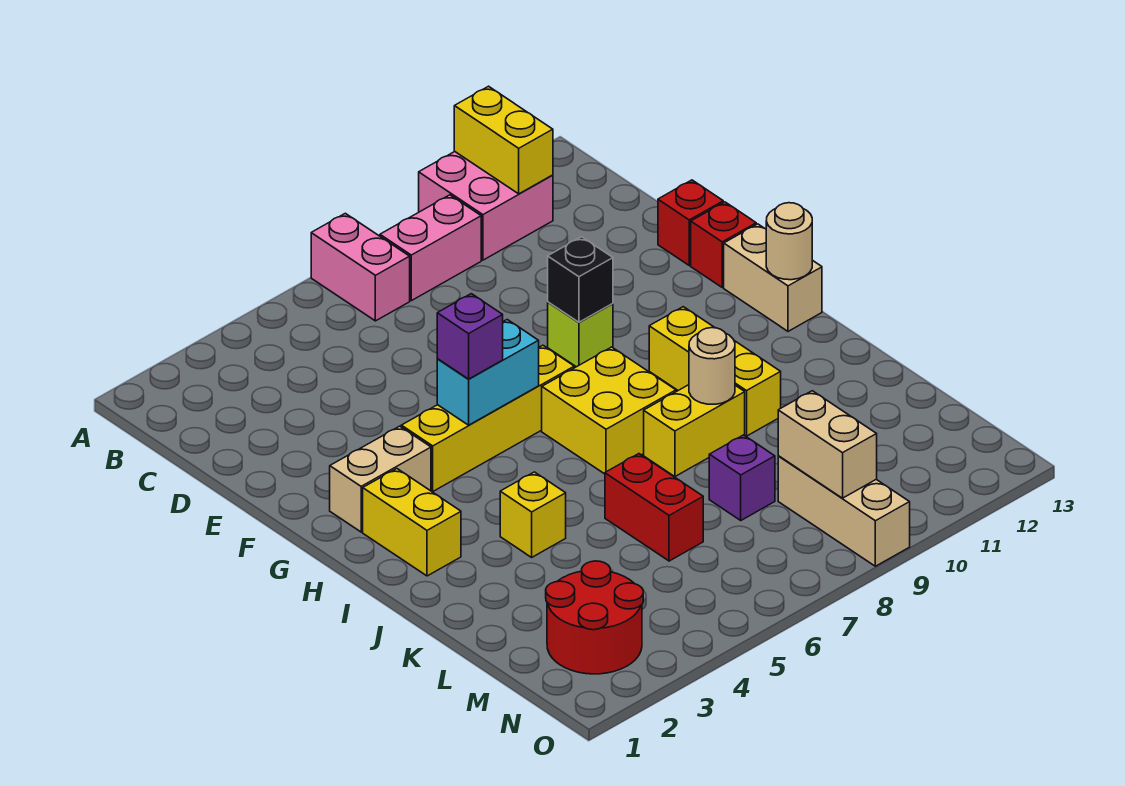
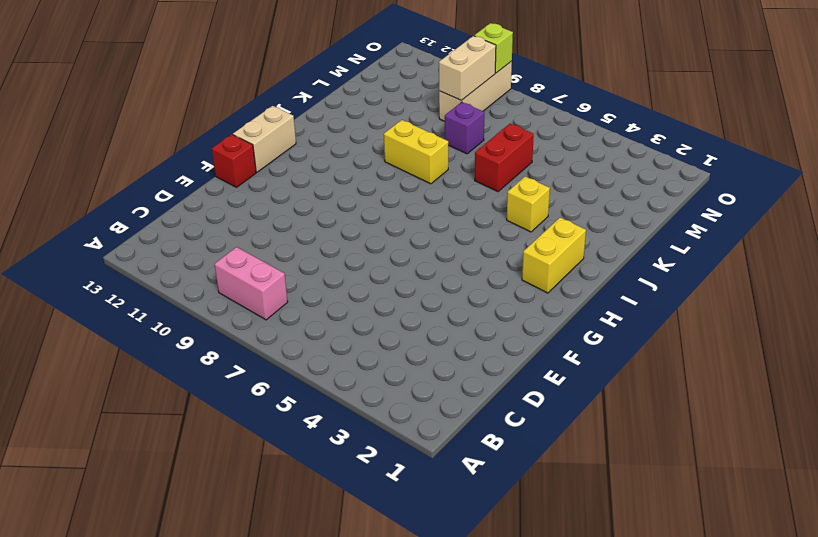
lime 1x1 brick [474,23,513,73] -> lime 1x1 brick moved to [548,302,613,367]
none -> pink 1x2 brick [311,213,410,321]
none -> pink 2x2 brick [419,151,553,260]
none -> red 1x1 brick [658,180,723,265]

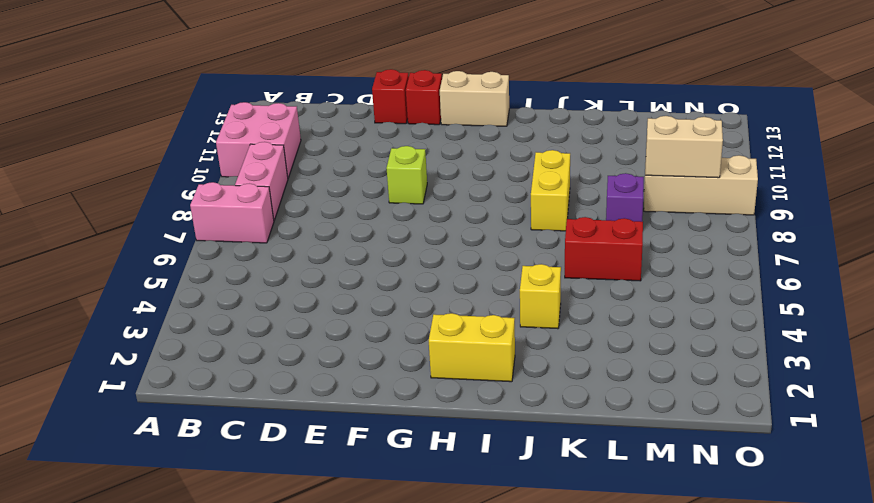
none -> tan 1x2 brick [330,426,431,532]
none -> yellow 1x4 brick [401,345,574,491]
none -> yellow 2x2 brick [542,347,676,474]

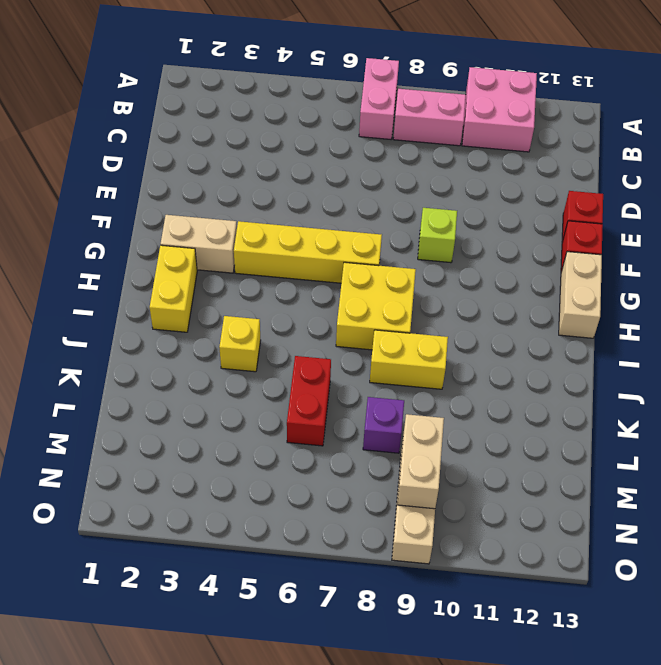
none -> yellow 1x3 brick [649,307,781,436]
none -> red 2x2 round brick [546,561,643,674]
none -> yellow 1x2 brick [454,86,553,194]

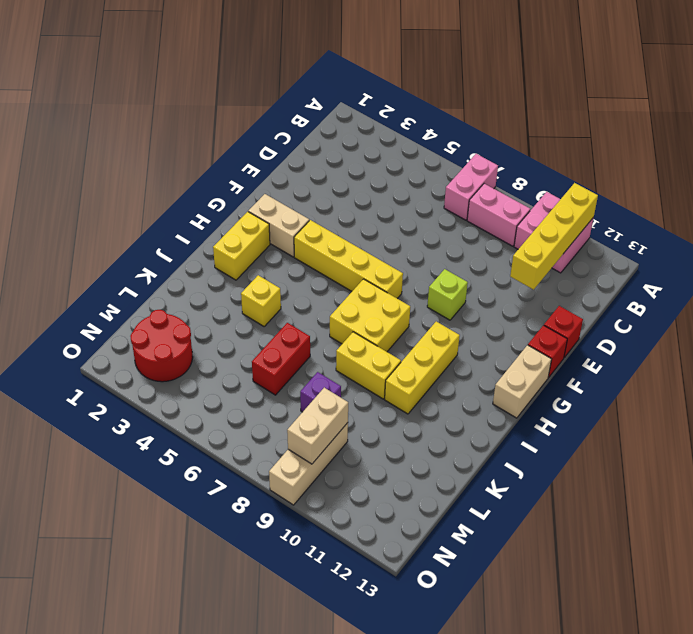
yellow 1x4 brick [510,183,598,290] -> yellow 1x2 brick [454,86,553,194]
none -> black 1x1 brick [548,237,613,322]
none -> cyan 1x2 brick [437,320,539,425]
none -> tan 1x1 round brick [766,203,812,280]

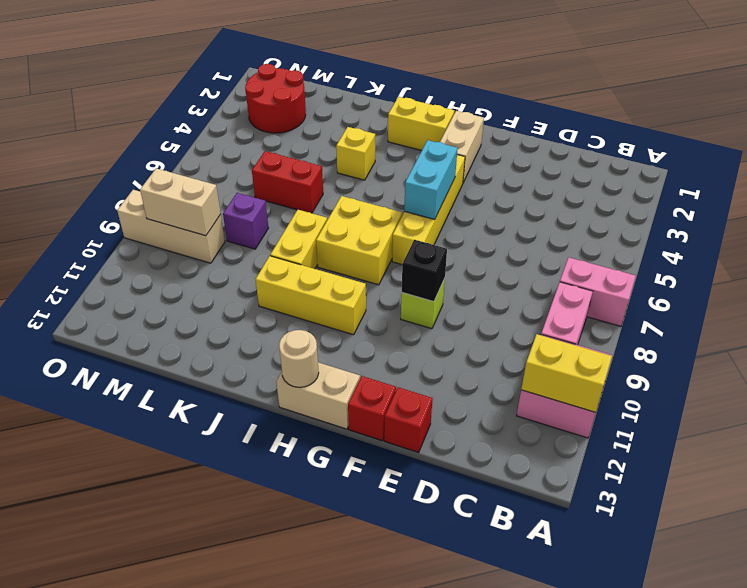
none -> tan 1x1 round brick [689,328,735,404]
none -> purple 1x1 brick [437,294,503,379]

